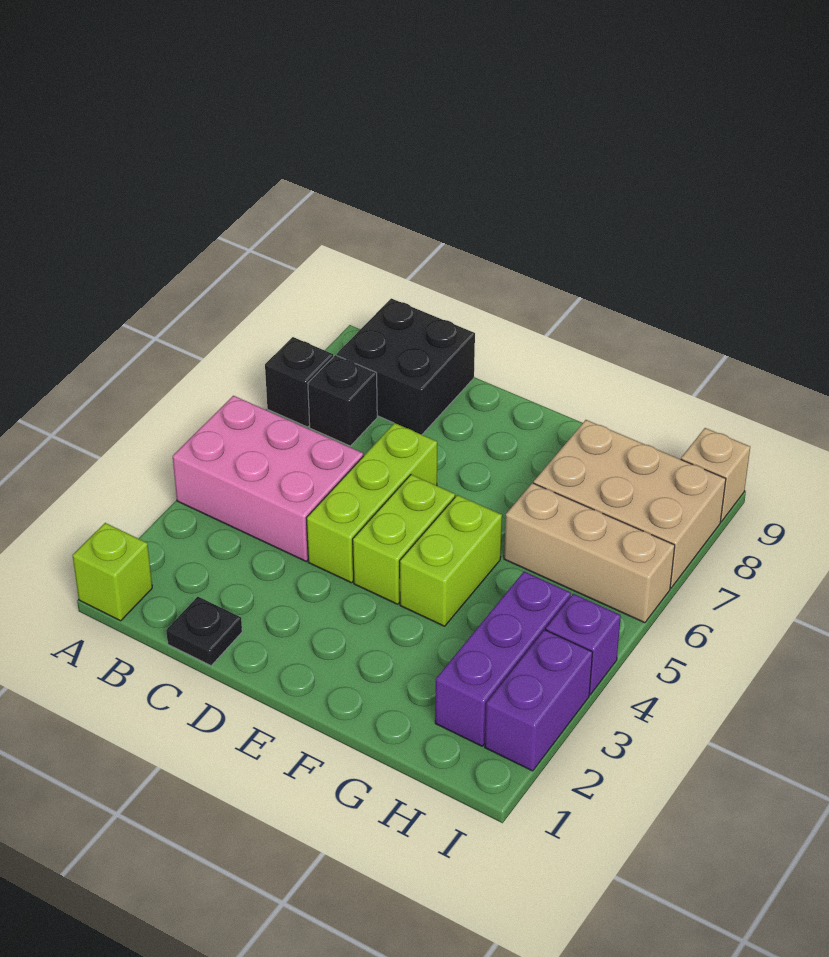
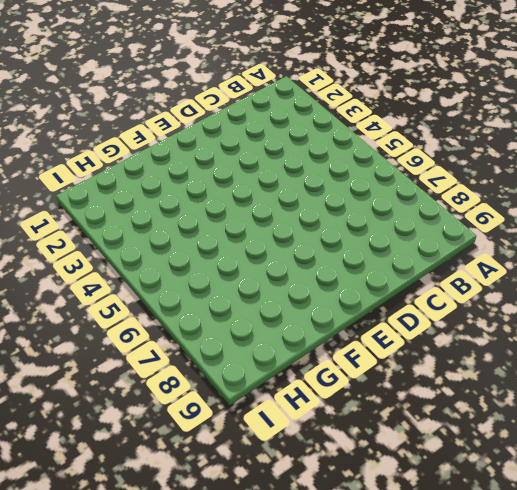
none -> lime 1x1 brick [72,523,152,621]
none -> pink 2x3 brick [173,396,363,561]
none -> black 1x1 brick [265,337,333,427]

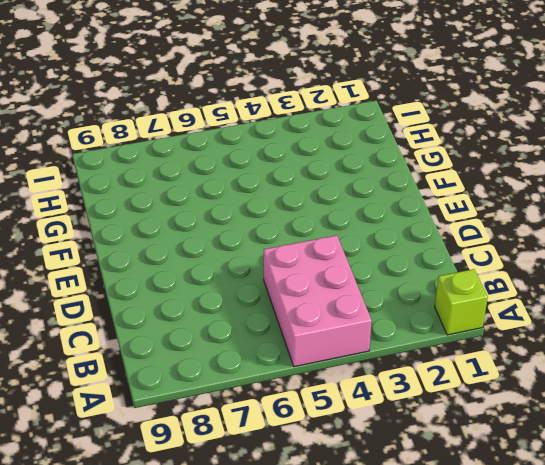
none -> black 1x1 brick [265,337,333,427]
none -> black 1x1 brick [308,355,377,446]
none -> black 2x2 brick [337,298,475,435]

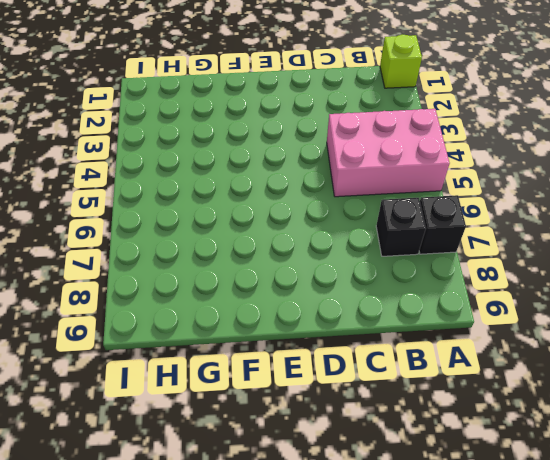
none -> black 2x2 brick [337,298,475,435]
none -> black 1x1 plate [166,597,242,666]
none -> lime 1x3 brick [307,423,437,583]

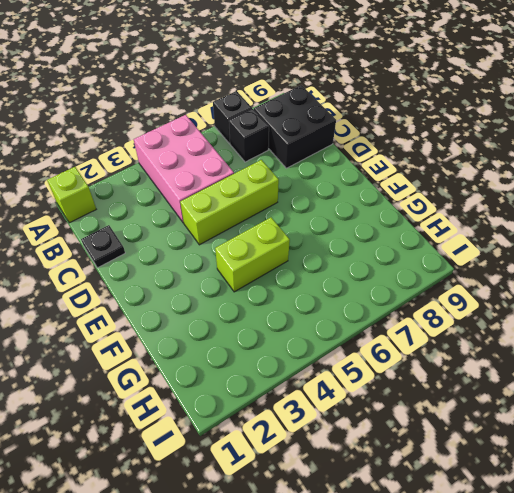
none -> lime 1x2 brick [353,475,455,604]
none -> tan 1x3 brick [504,483,675,623]
none -> tan 2x3 brick [533,420,726,588]

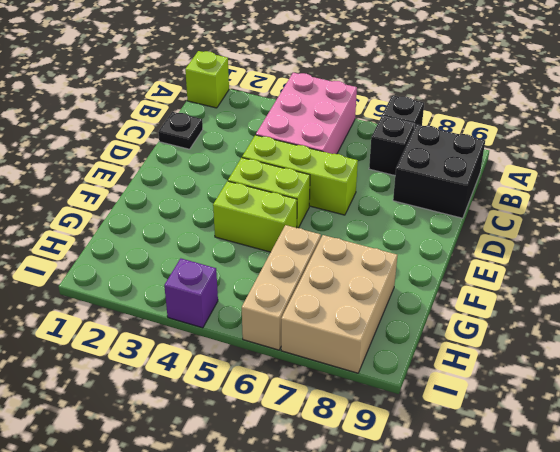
none -> purple 1x3 brick [435,572,571,746]
none -> purple 1x2 brick [485,630,593,771]
none -> tan 1x1 brick [681,428,750,522]

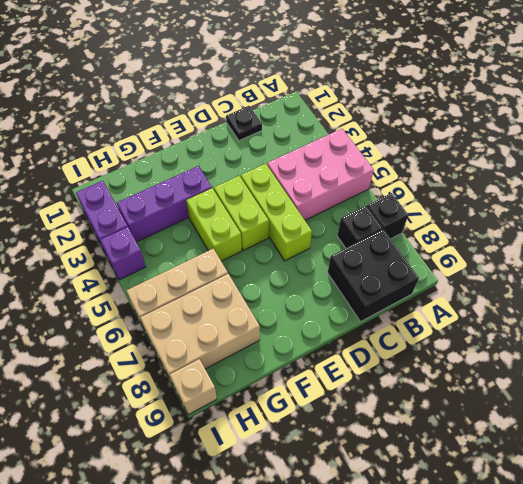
purple 1x3 brick [117,166,212,242] -> purple 1x3 brick turned to [435,572,571,746]
none -> lime 1x1 brick [72,523,152,621]

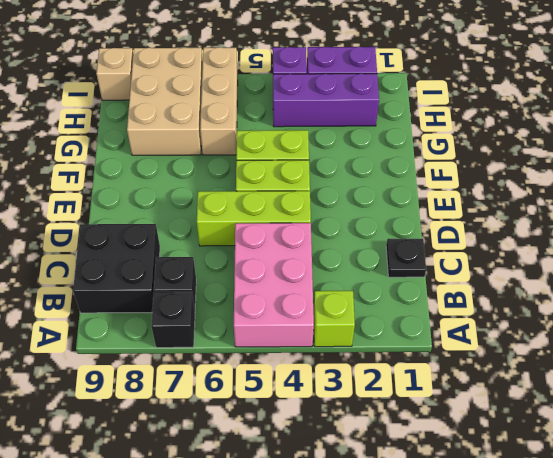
lime 1x1 brick [313,291,355,347] -> lime 1x1 brick moved to [72,523,152,621]

